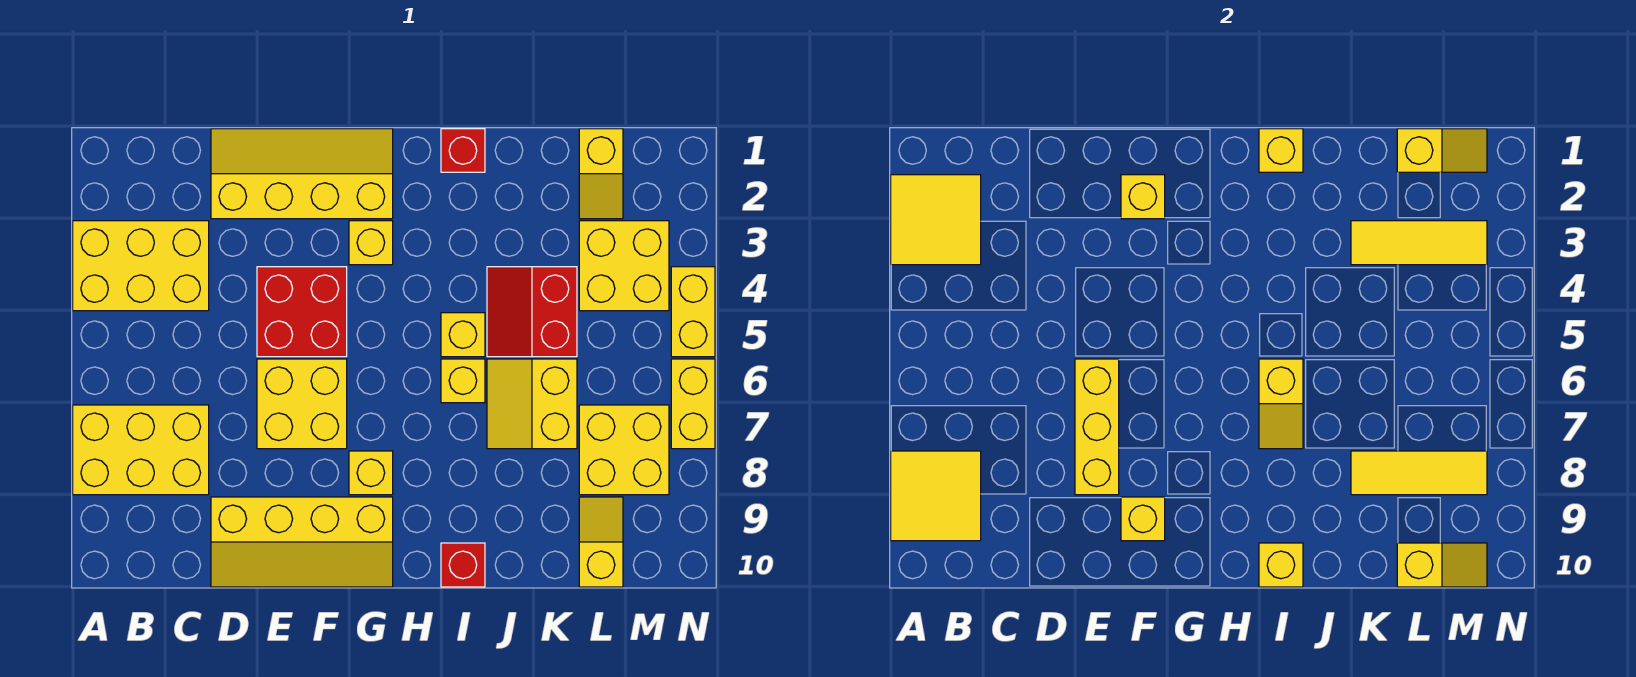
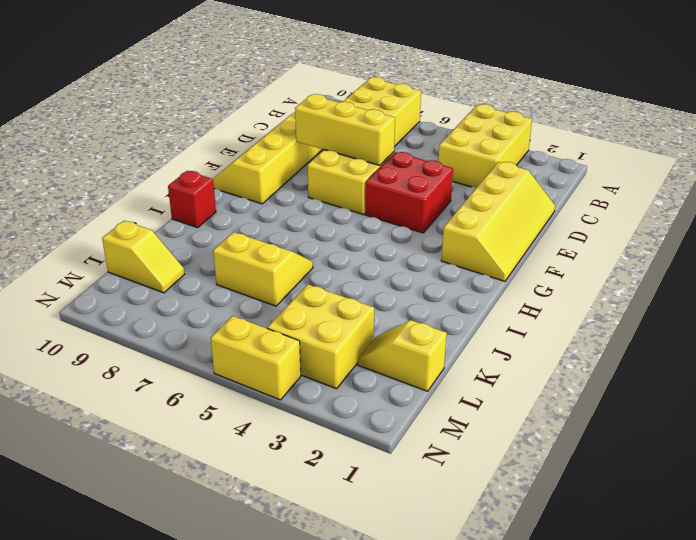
none -> yellow 1x1 brick [349,221,393,265]
none -> yellow 1x1 brick [349,451,393,495]
none -> red 1x1 brick [441,129,485,172]
none -> yellow 1x1 brick [441,313,485,357]

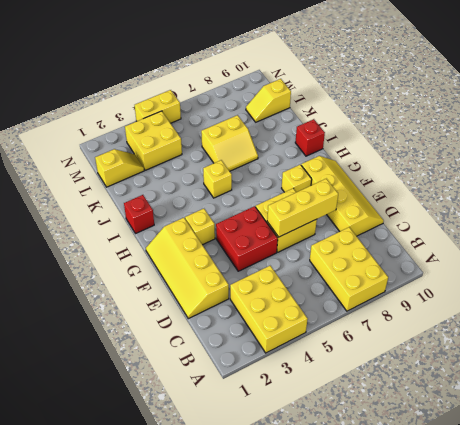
none -> yellow 1x1 brick [441,359,485,403]
none -> red 2x2 slope [487,267,577,357]
none -> yellow 2x2 brick [579,405,669,495]
none -> yellow 1x2 brick [671,359,715,449]

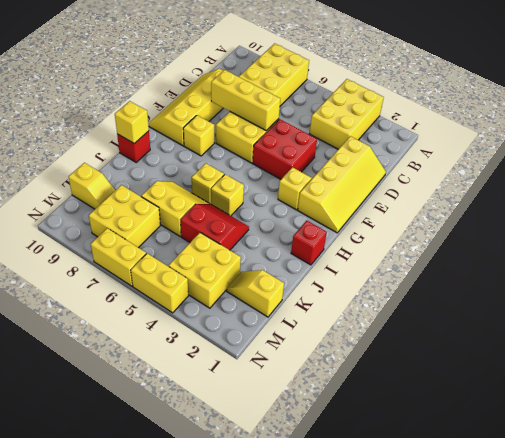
none -> yellow 2x2 tile [891,175,981,265]
none -> yellow 2x2 tile [891,451,981,541]
none -> yellow 1x1 brick [1121,175,1165,219]
none -> yellow 1x1 brick [1121,497,1165,541]

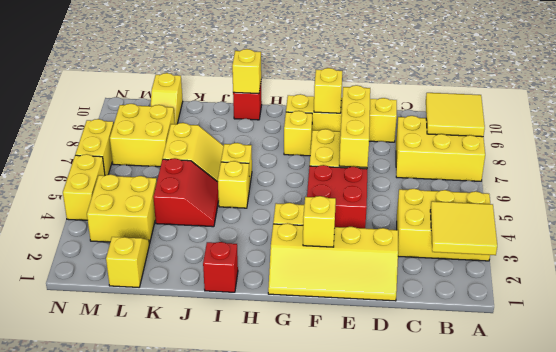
none -> yellow 1x1 brick [1259,129,1303,172]
none -> yellow 1x2 slope [1259,359,1303,449]
none -> yellow 1x3 tile [1351,221,1487,265]
none -> yellow 1x3 tile [1351,451,1487,495]

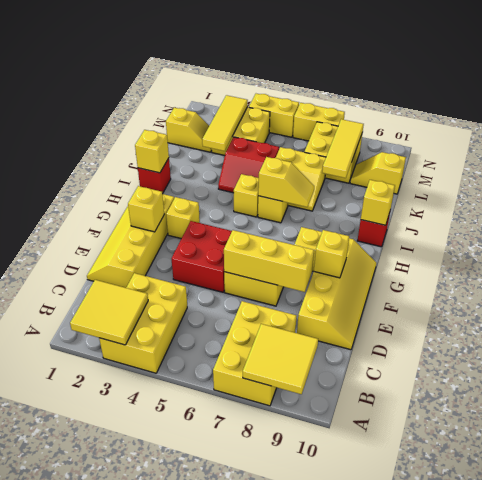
none -> yellow 1x2 slope [1397,129,1487,172]
none -> yellow 1x2 slope [1397,543,1487,587]

